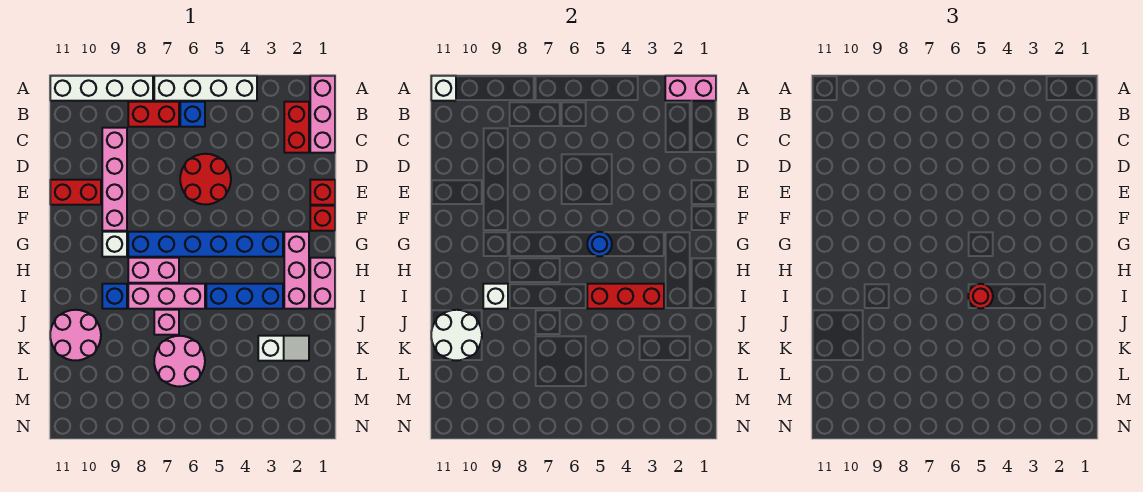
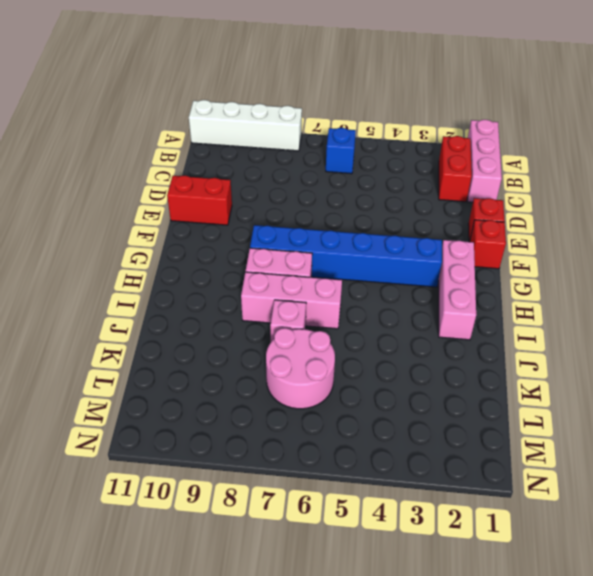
none -> white 1x4 brick [154,76,257,101]
none -> red 1x2 brick [128,102,179,127]
none -> pink 1x4 brick [102,128,127,231]
none -> red 2x2 round brick [180,154,231,205]

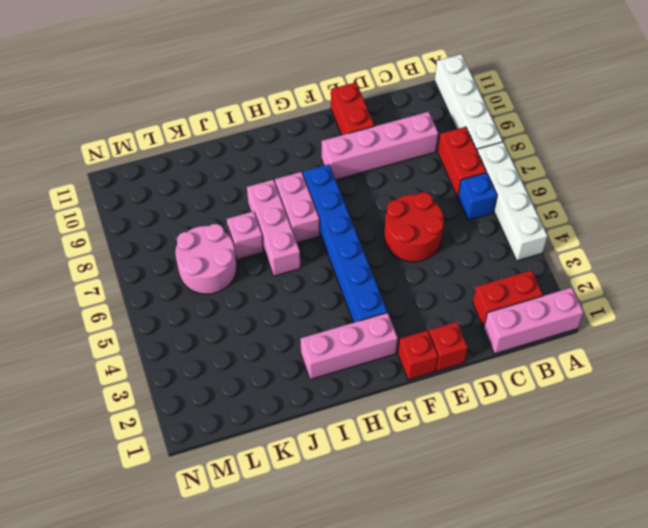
none -> white 1x1 brick [102,232,127,257]
none -> pink 1x2 brick [310,258,335,309]
none -> blue 1x3 brick [206,284,283,309]
none -> blue 1x1 brick [102,284,127,309]

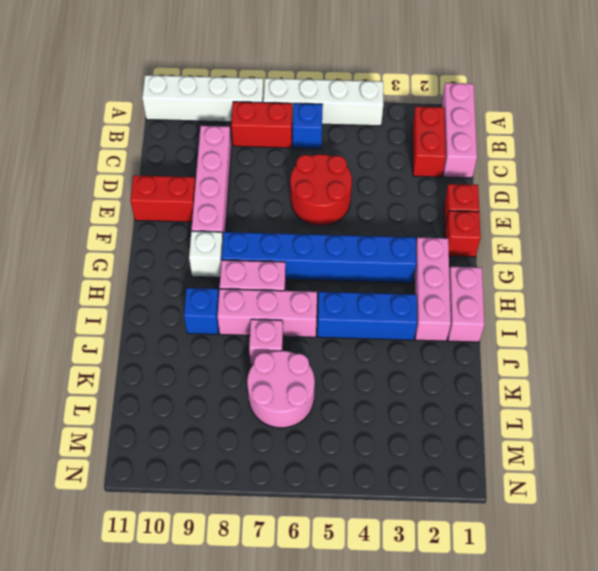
none -> pink 2x2 round brick [50,310,101,361]
none -> white 1x2 slope [258,336,309,361]
none -> pink 1x2 brick [665,76,716,101]
none -> white 1x1 brick [431,76,456,101]

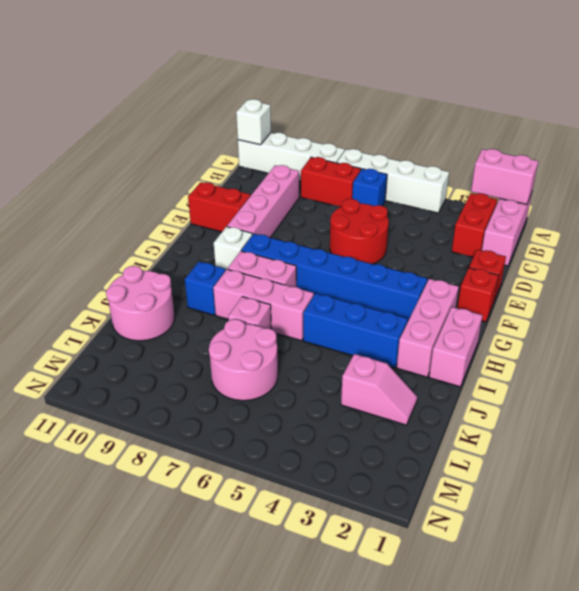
pink 1x2 slope [341,354,417,425] -> white 1x2 slope [258,336,309,361]
none -> blue 1x1 round brick [587,232,612,256]
none -> red 1x3 brick [587,284,664,309]
none -> white 1x1 brick [483,284,508,309]
none -> white 2x2 round brick [431,310,482,361]

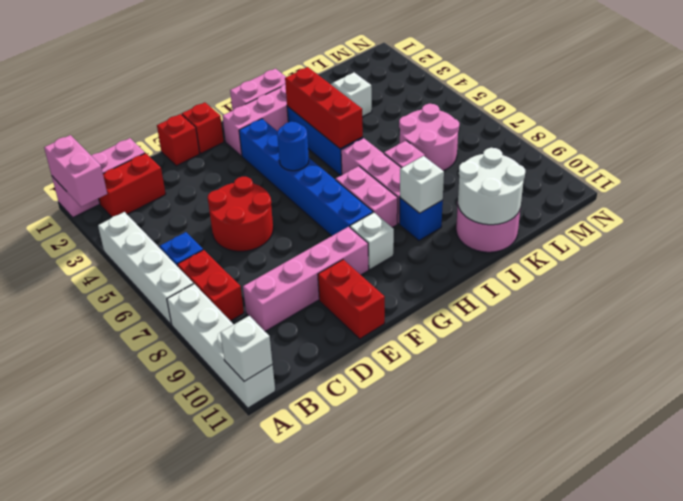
none -> red 1x1 round brick [968,284,993,308]

